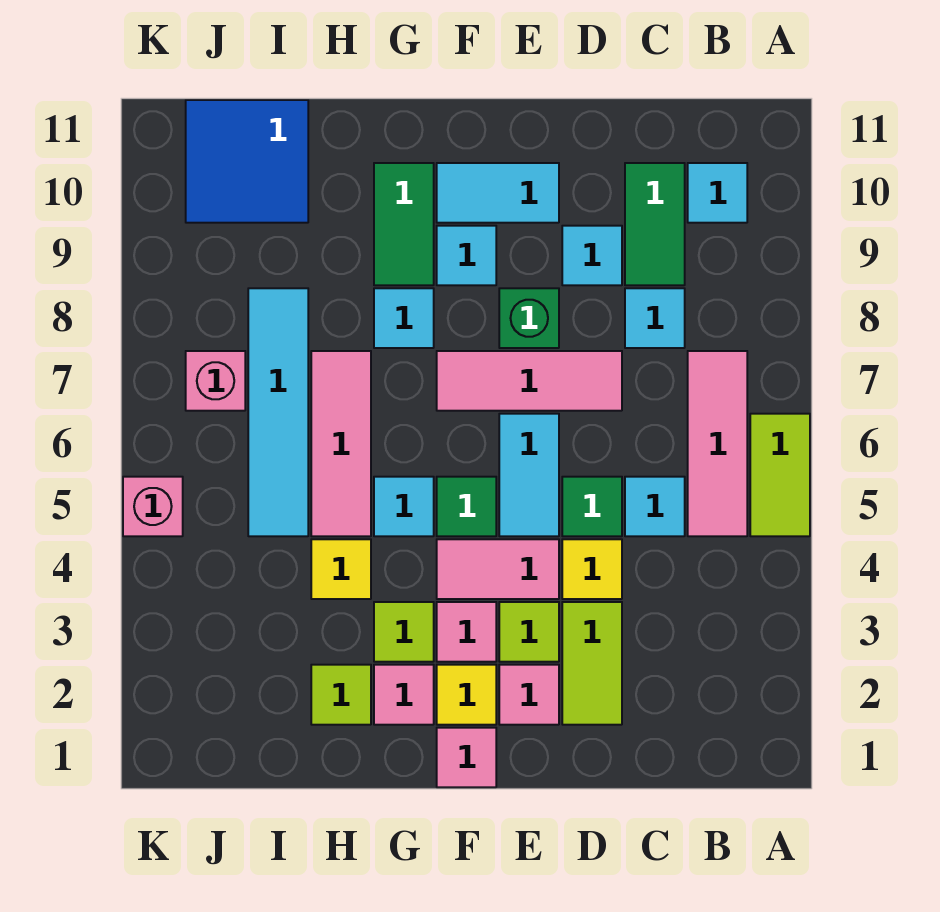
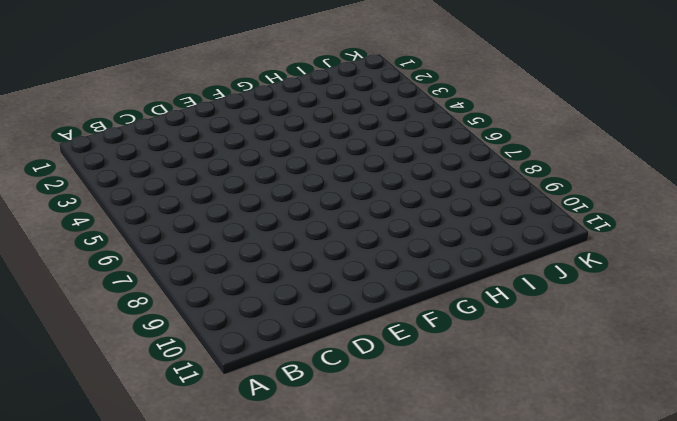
none -> lime 1x2 tile [750,414,810,536]
none -> pink 1x3 tile [688,351,747,536]
none -> cyan 1x1 tile [688,163,747,223]
none -> cyan 1x1 tile [625,477,685,536]

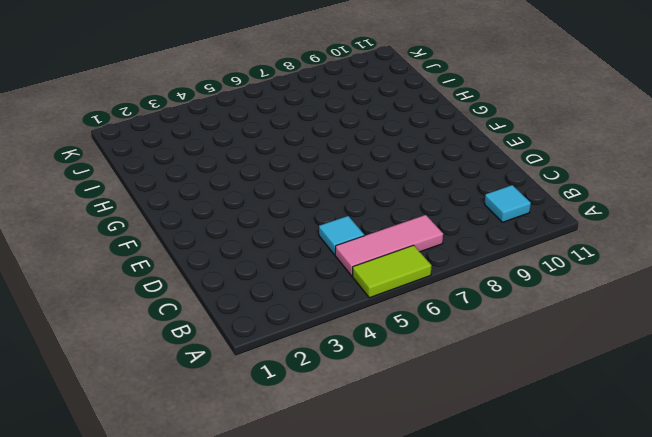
none -> cyan 1x1 tile [625,288,685,348]
none -> green 1x2 tile [625,163,685,285]
none -> lime 1x2 tile [562,602,622,725]
none -> yellow 1x1 tile [562,539,622,599]

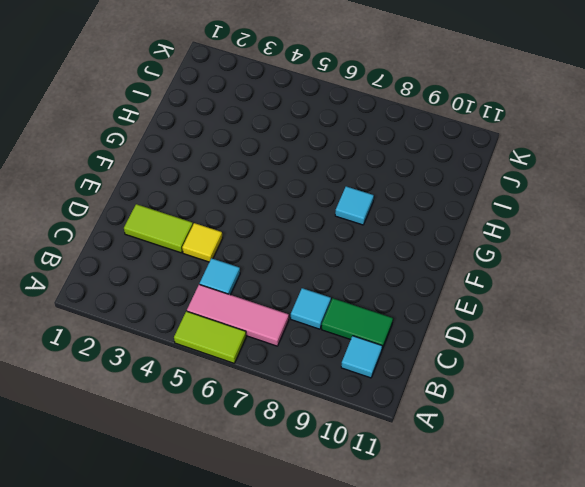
none -> green 1x1 tile [562,477,622,536]
none -> pink 1x3 tile [437,351,622,411]
none -> cyan 1x1 tile [562,226,622,285]
none -> pink 1x1 tile [499,665,559,725]

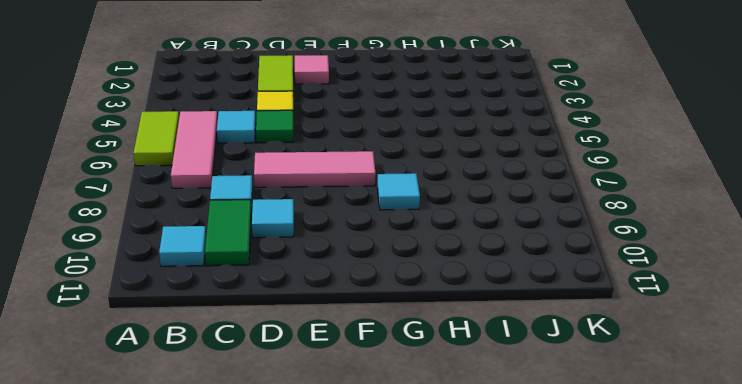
none -> lime 1x1 tile [499,602,559,662]
none -> pink 1x2 tile [437,539,559,599]
none -> cyan 1x2 tile [499,414,559,536]
none -> green 1x1 brick [499,288,559,348]

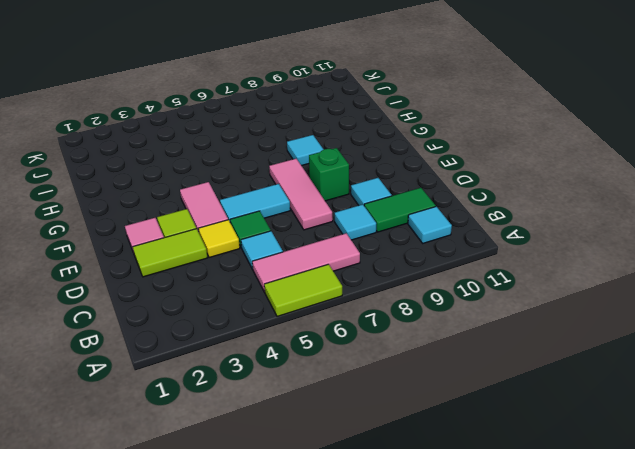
none -> cyan 1x2 tile [437,163,559,223]
none -> pink 1x1 tile [437,728,496,787]
none -> yellow 1x1 tile [437,665,496,725]
none -> pink 1x1 tile [437,602,496,662]

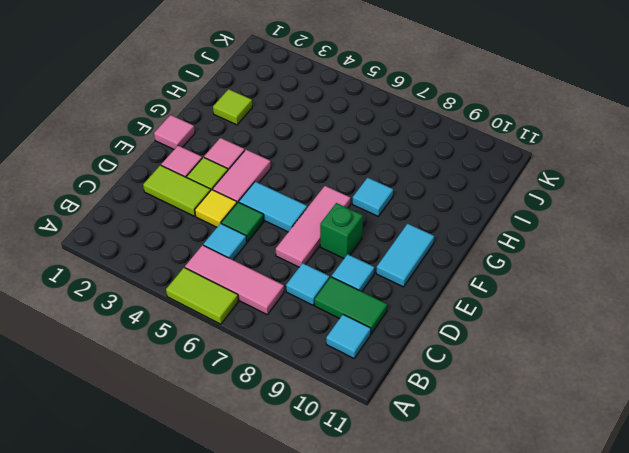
none -> yellow 1x1 tile [437,665,496,725]
none -> green 1x1 tile [437,477,496,536]
none -> cyan 1x1 tile [437,226,496,285]
none -> pink 1x1 tile [374,665,434,725]

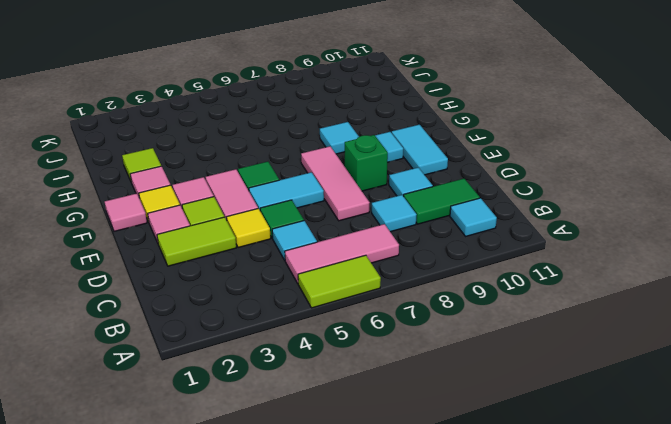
none -> lime 1x1 tile [374,602,434,662]
none -> cyan 1x1 tile [374,477,434,536]
none -> green 1x2 tile [374,163,434,285]
none -> yellow 1x1 tile [311,539,371,599]

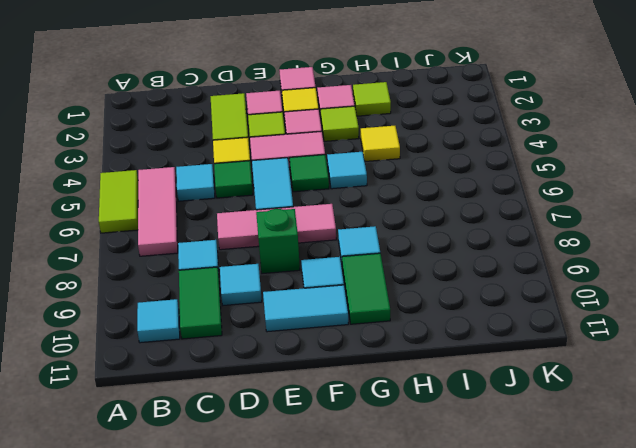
none -> pink 1x3 tile [311,351,371,536]
none -> cyan 1x4 tile [248,288,308,536]
none -> blue 2x2 tile [186,100,308,223]
none -> pink 1x1 brick [186,351,245,411]

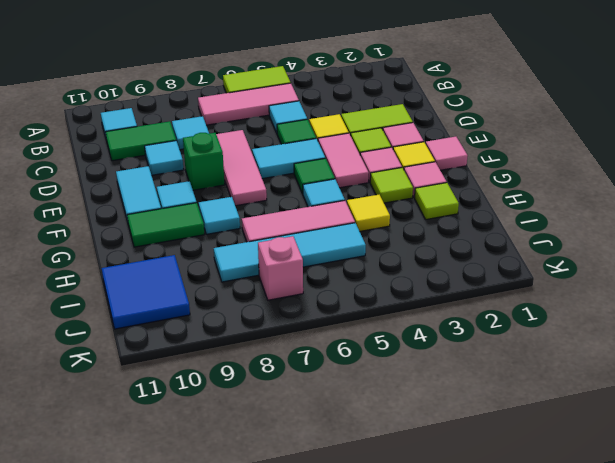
none -> pink 1x1 brick [123,477,183,536]

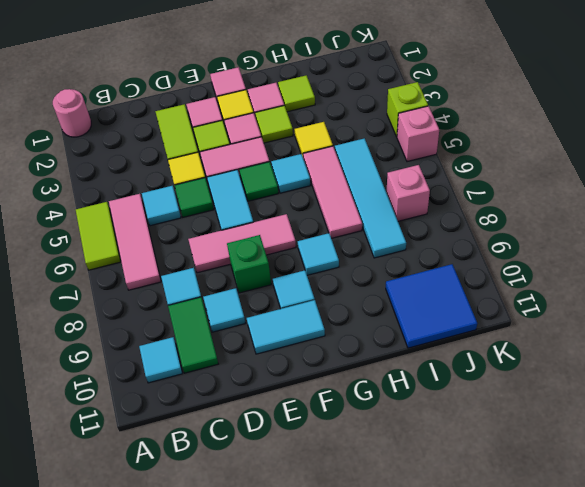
pink 1x1 round brick [53,89,91,137] -> none
lime 1x1 brick [387,82,428,137] -> none
none -> green 1x2 tile [374,163,434,285]

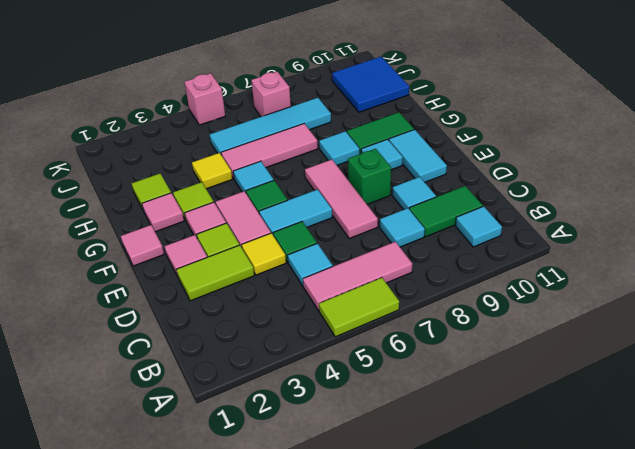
none -> yellow 1x1 tile [437,665,496,725]

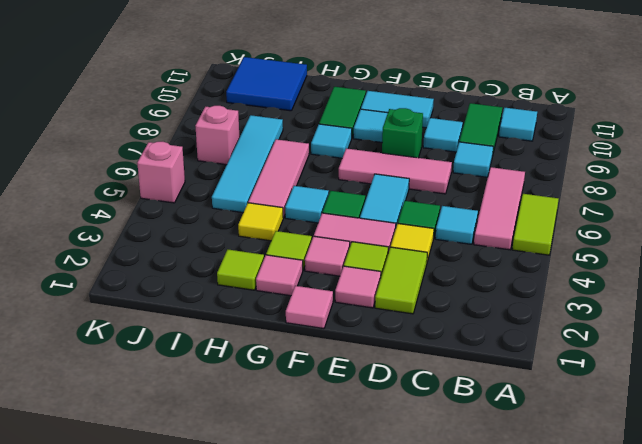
none -> yellow 1x1 tile [437,665,496,725]

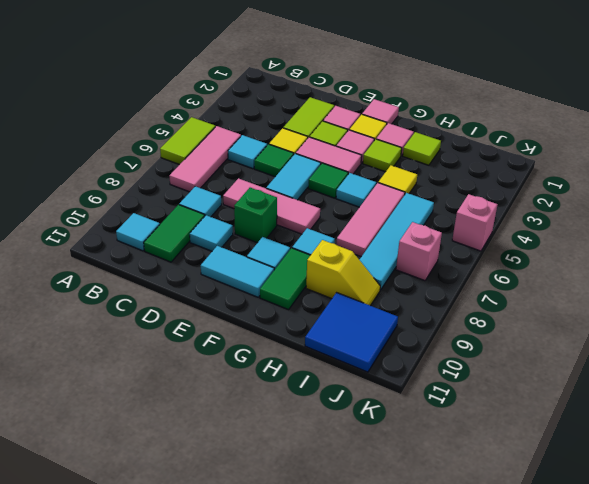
yellow 1x2 slope [306,240,380,306] -> none

